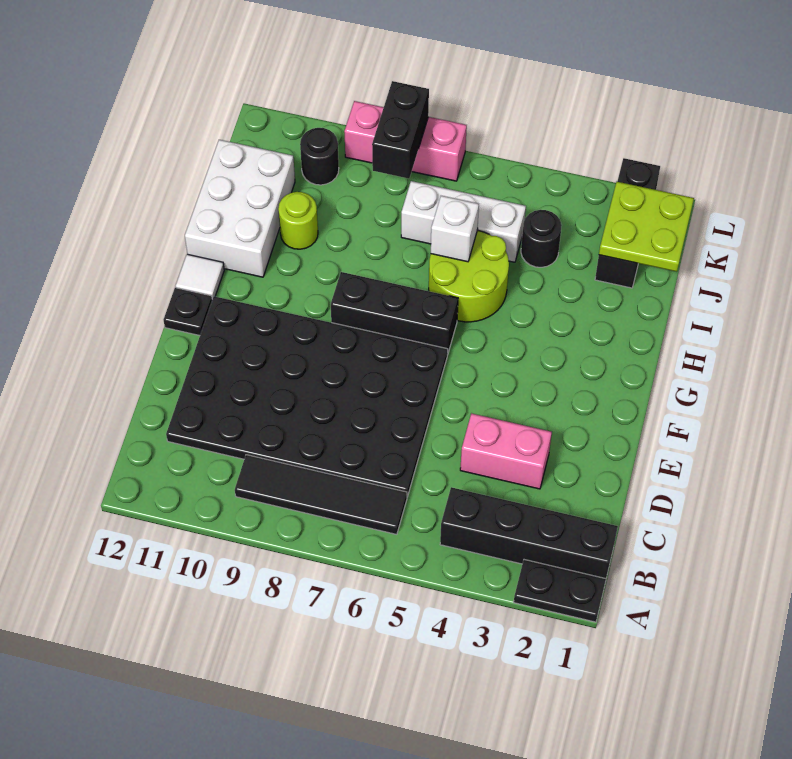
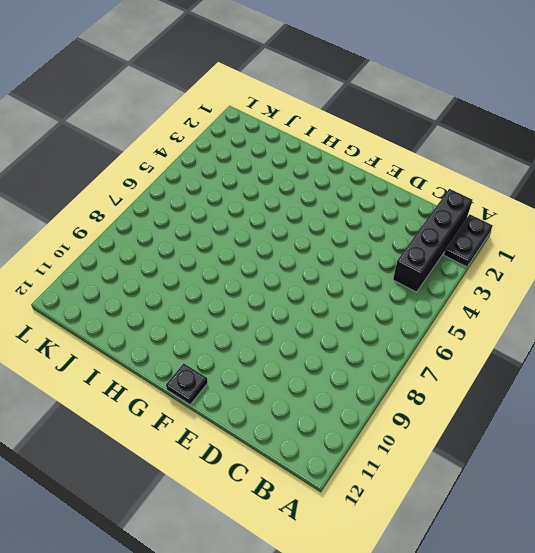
none -> black 1x4 tile [235,455,407,534]
none -> black 4x6 plate [166,296,448,497]
none -> pink 1x2 brick [460,413,552,489]

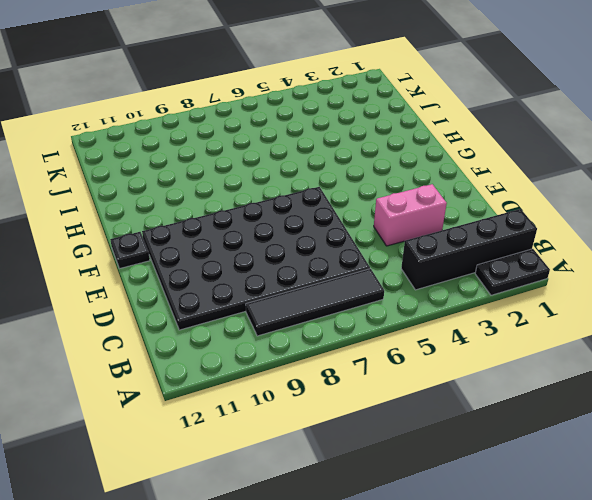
none -> black 1x3 brick [331,272,458,355]
none -> white 1x1 tile [176,254,224,299]
none -> lime 2x2 round brick [429,230,509,322]

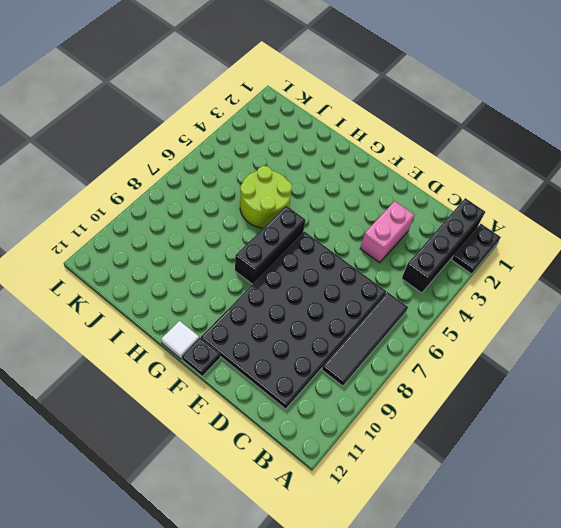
none -> white 2x3 brick [185,140,295,277]
none -> lime 1x1 round brick [278,192,318,249]
none -> black 1x3 brick [595,158,660,288]

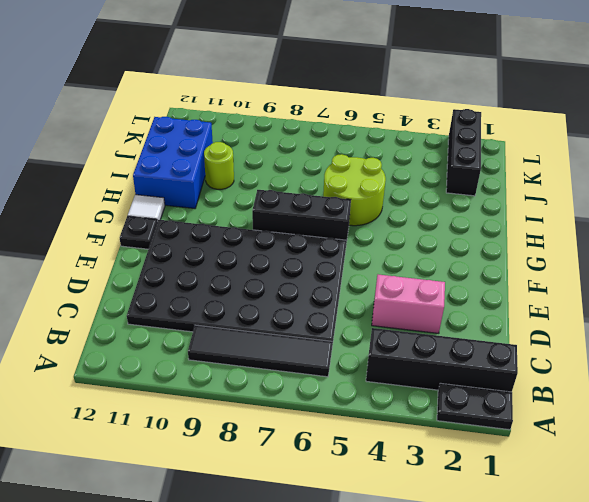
blue 2x3 brick [133,117,213,208] -> white 2x3 brick [185,140,295,277]
none -> black 1x1 round brick [521,210,562,267]
none -> white 1x3 brick [401,181,526,262]
none -> black 1x1 round brick [300,128,339,185]

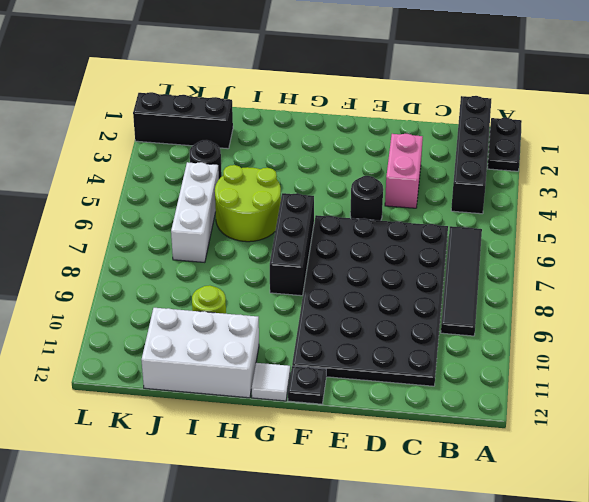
black 1x1 round brick [350,176,383,221] -> black 1x1 round brick moved to [300,128,339,185]
none -> pink 1x3 brick [344,101,467,181]
none -> white 1x1 brick [431,196,479,262]
none -> lime 2x2 plate [599,182,694,272]

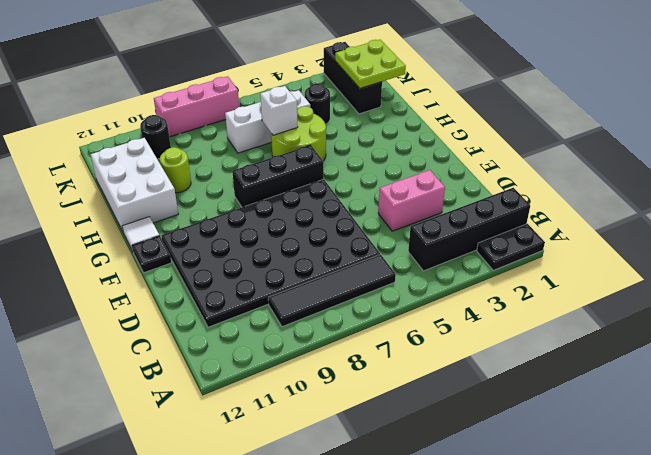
none -> black 1x2 brick [372,81,429,178]

